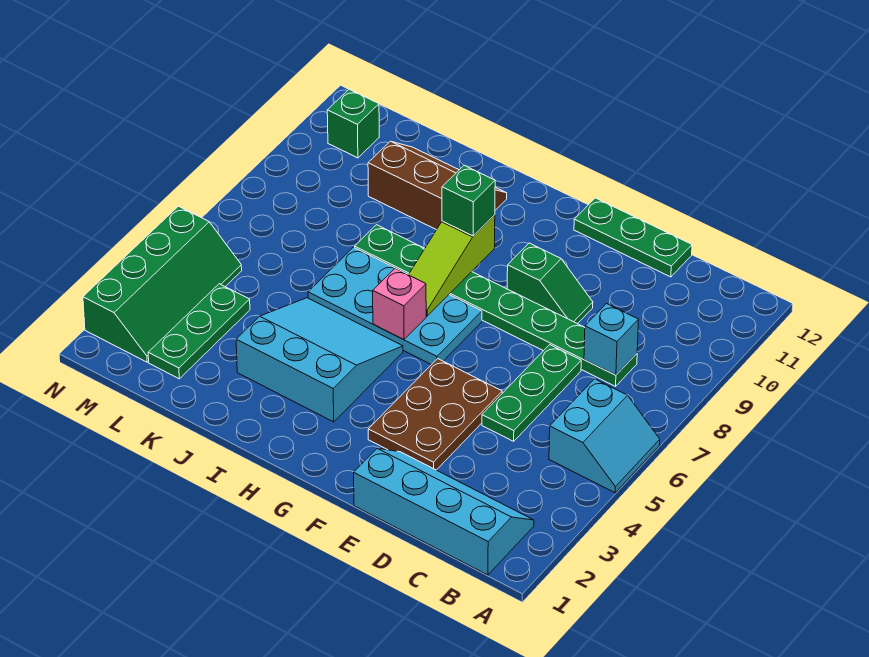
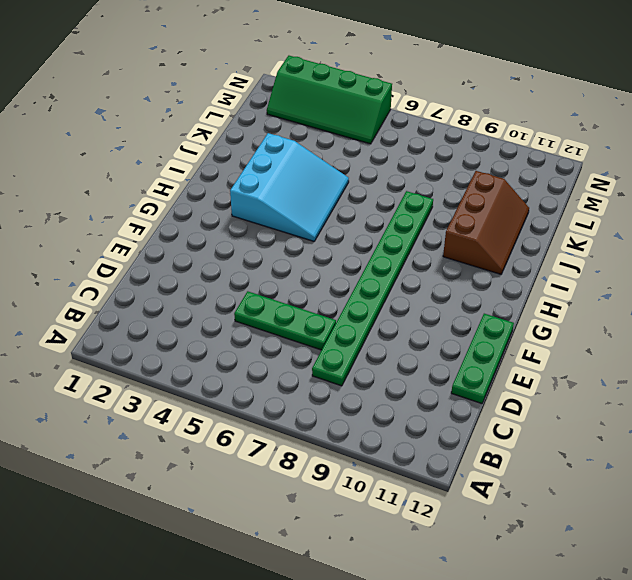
none -> cyan 2x2 slope [549,379,660,493]
none -> cyan 2x4 slope [354,448,534,575]
none -> brown 2x3 plate [368,359,502,470]

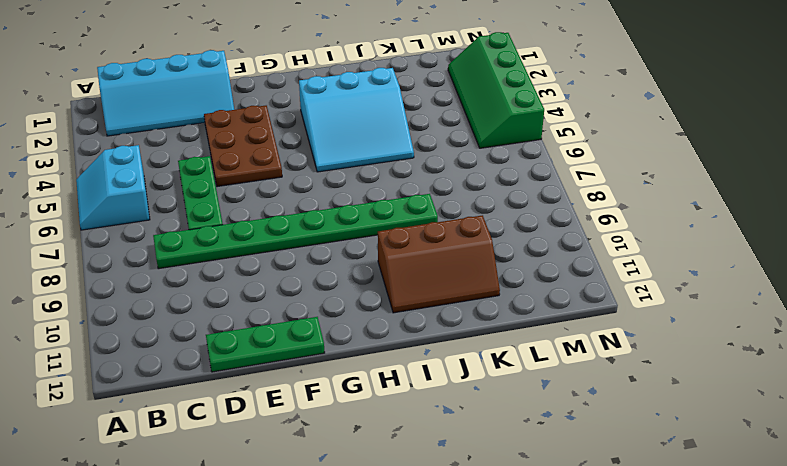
none -> green 1x2 slope [507,243,593,324]
none -> cyan 2x4 plate [308,247,482,365]
none -> green 1x3 plate [148,284,250,379]

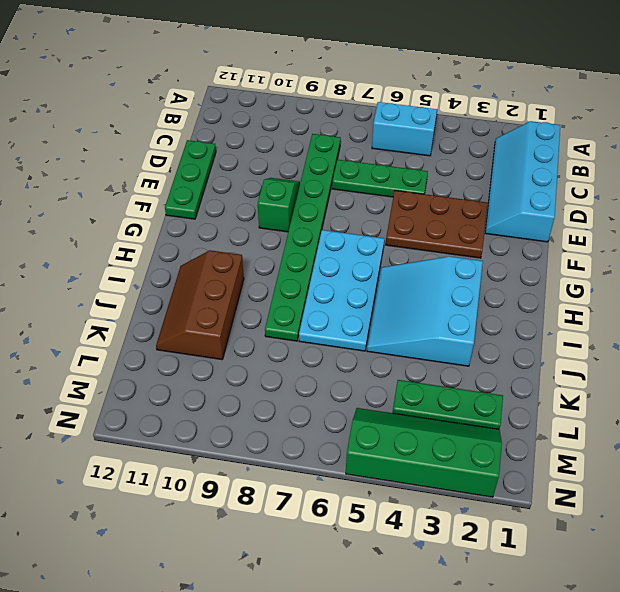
none -> green 1x1 brick [327,89,379,158]
none -> cyan 1x1 brick [584,304,639,375]
none -> pink 1x1 brick [373,268,426,340]

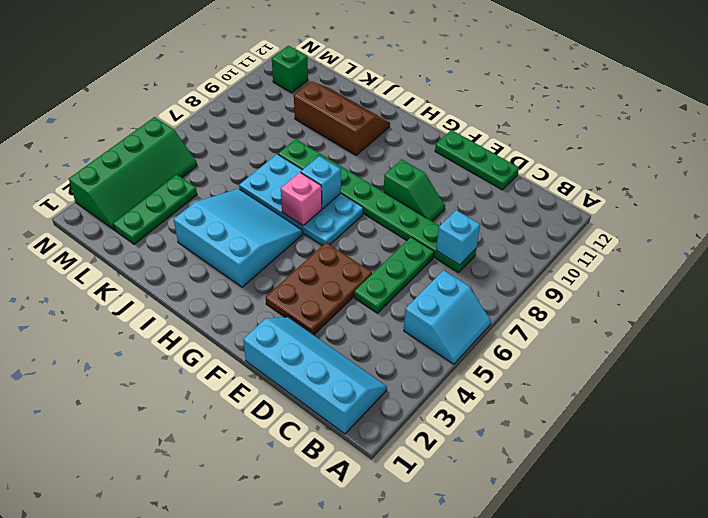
cyan 1x1 brick [301,156,341,208] -> lime 1x3 slope [409,215,495,316]
none -> green 1x1 brick [442,165,495,236]

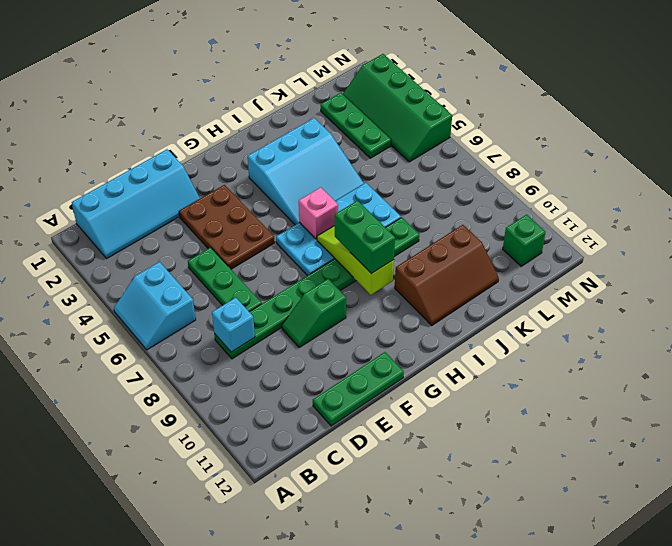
green 1x2 brick [335,201,395,274] -> green 1x1 brick [442,165,495,236]

